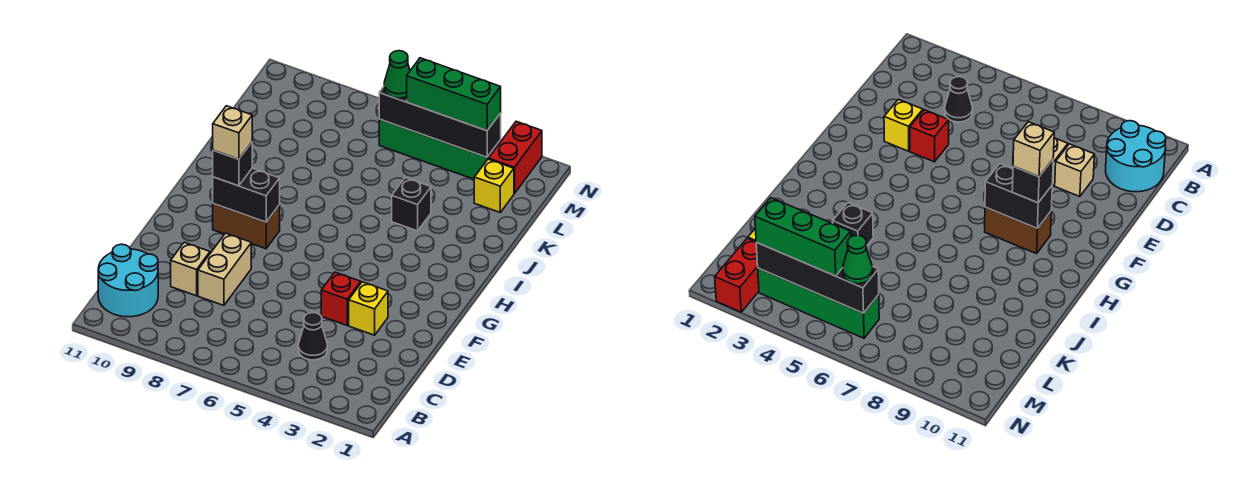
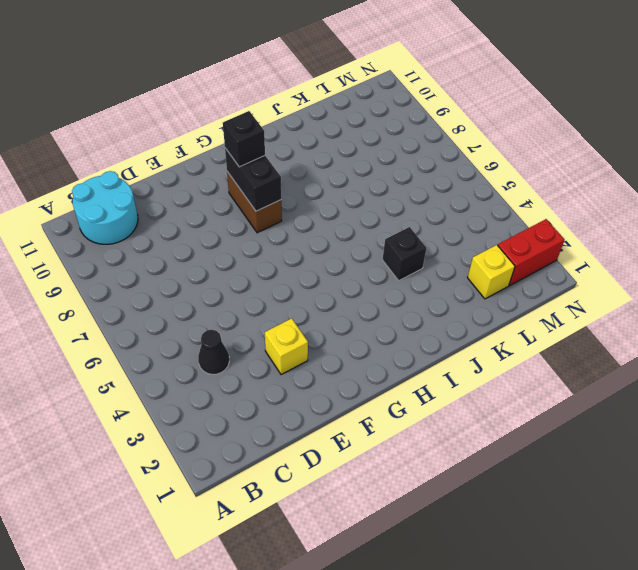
none -> tan 1x2 brick [198,233,251,305]
none -> tan 1x1 brick [171,242,210,296]
none -> red 1x1 brick [321,272,361,325]

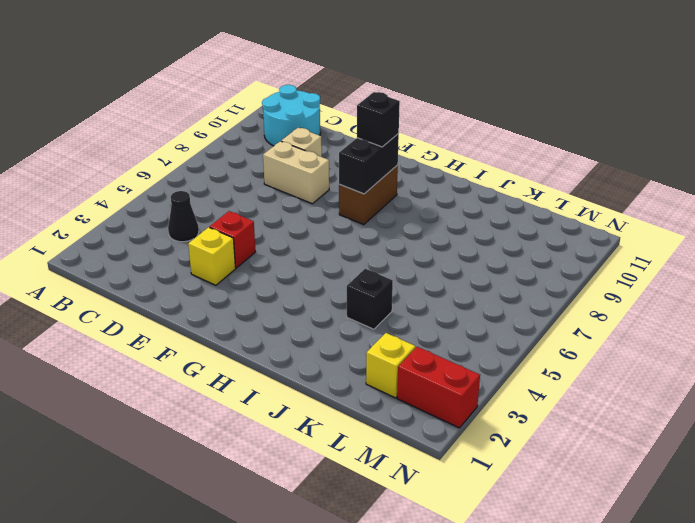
none -> green 1x4 brick [379,119,501,179]
none -> black 1x4 brick [379,87,501,157]
none -> green 1x3 brick [407,58,501,131]

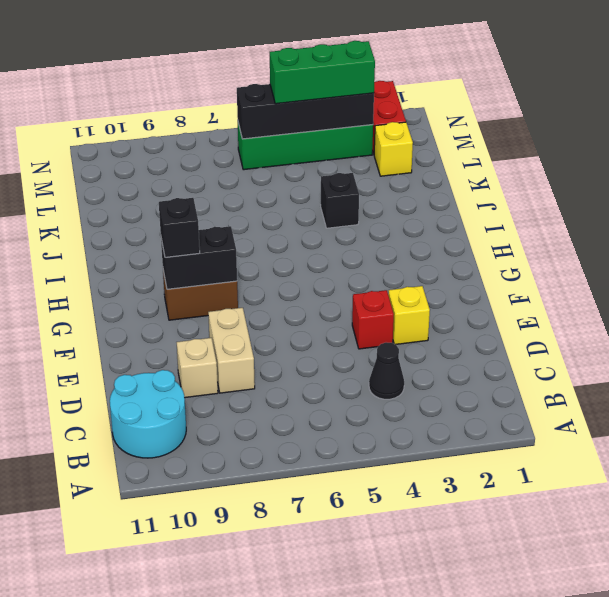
none -> green 1x1 cone [384,51,410,98]
none -> tan 1x1 brick [213,106,252,159]

